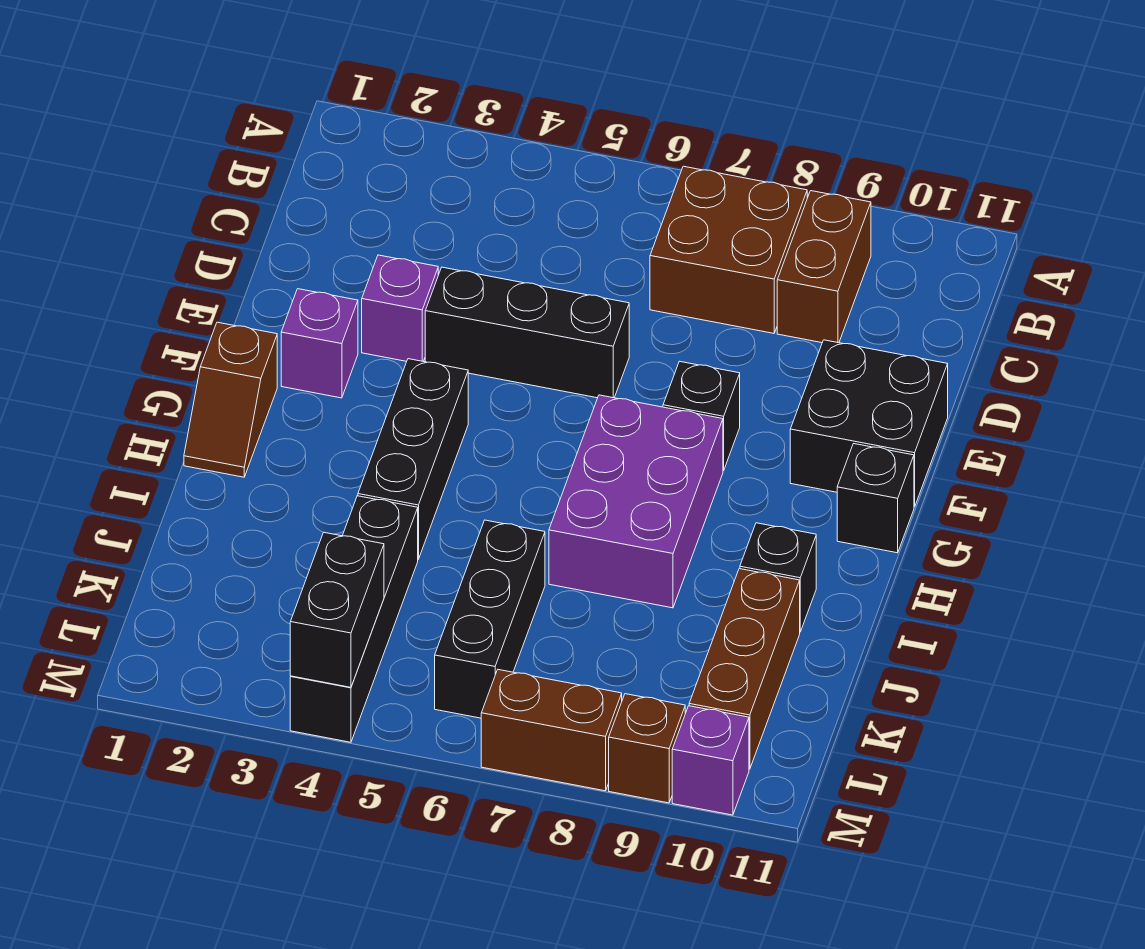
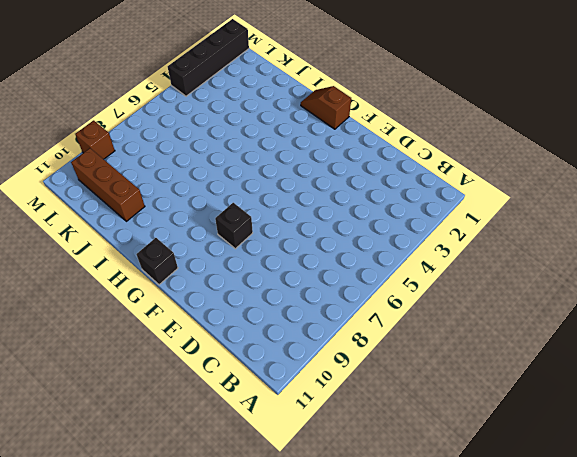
black 1x4 brick [168,19,249,96] -> black 1x4 brick turned to [290,496,418,742]
none -> brown 2x2 brick [650,166,807,333]
none -> brown 1x2 brick [777,191,871,343]
none -> purple 1x1 brick [362,255,438,361]

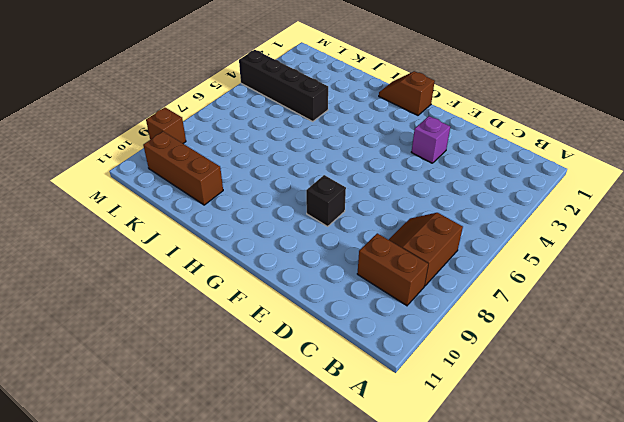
brown 2x2 slope [389,213,463,286] -> brown 2x2 brick [650,166,807,333]
none -> black 1x3 brick [425,267,629,398]
none -> black 2x2 brick [790,340,948,507]
none -> purple 1x1 brick [281,289,358,398]

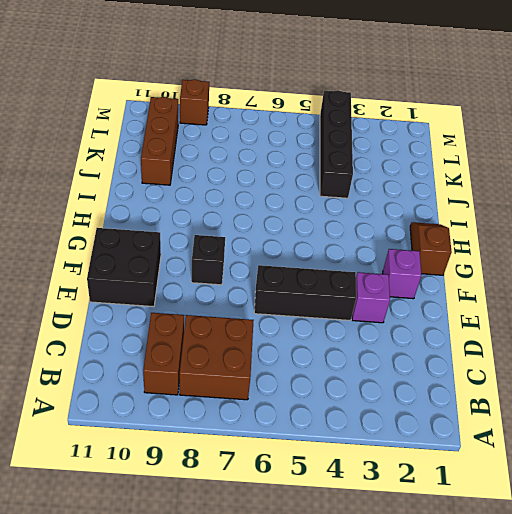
none -> black 1x3 brick [358,359,468,559]
none -> purple 2x3 brick [549,395,723,608]
none -> black 1x1 brick [837,444,914,553]

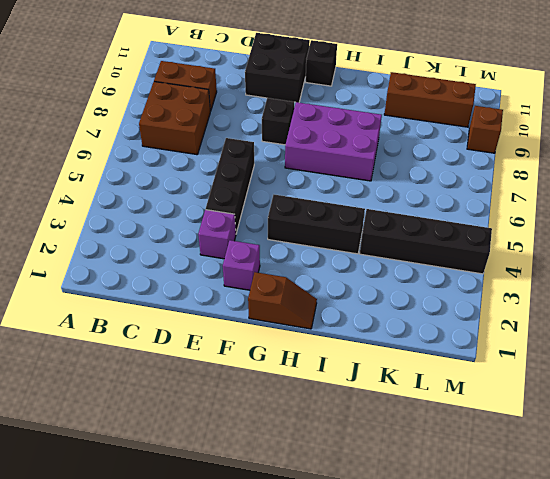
none -> black 1x1 brick [740,523,816,632]
none -> black 1x3 brick [435,520,545,718]
none -> brown 1x2 brick [481,670,622,791]

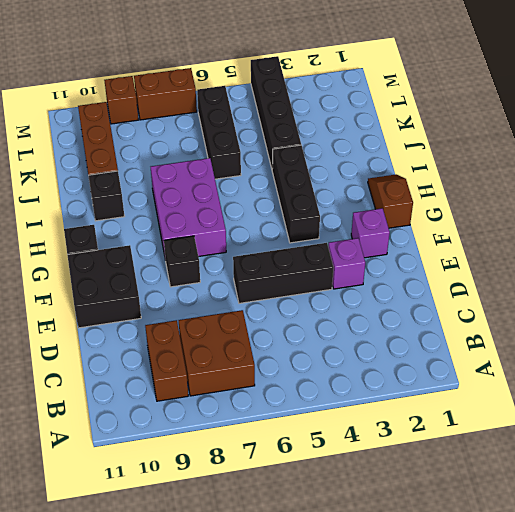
none -> purple 1x1 brick [672,706,749,815]
none -> black 1x2 brick [290,532,384,687]

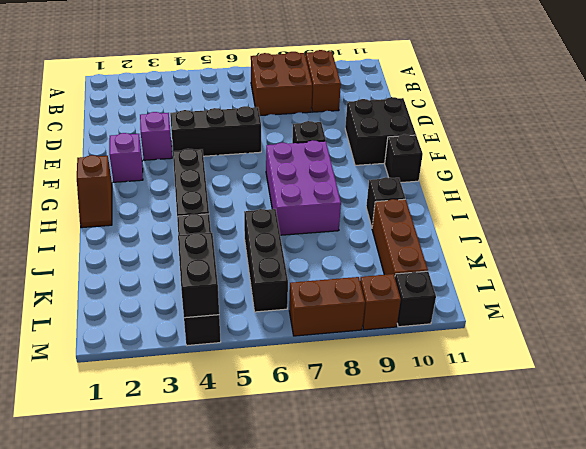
black 1x1 brick [395,271,436,327] -> purple 1x1 brick [672,706,749,815]

